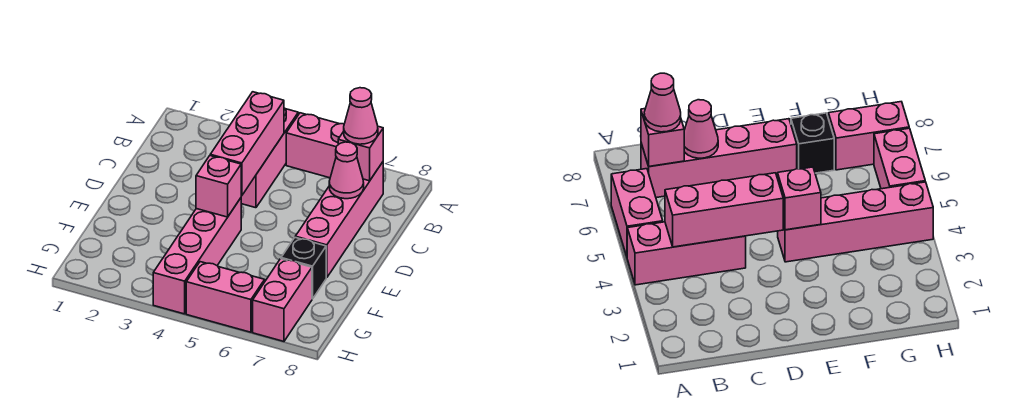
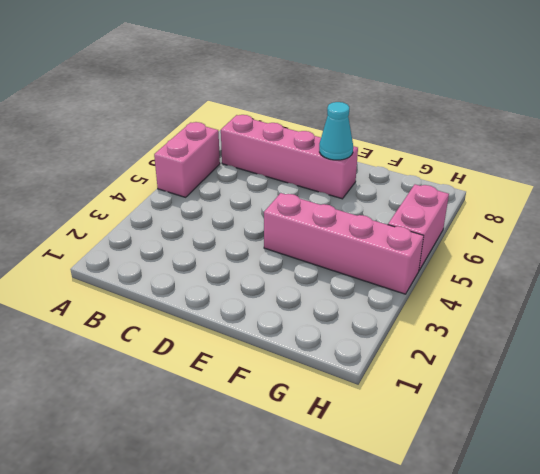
cyan 1x1 cone [319,102,353,160] -> none
none -> pink 1x3 brick [241,108,298,208]
none -> black 1x1 brick [281,238,326,299]
none -> pink 1x2 brick [253,259,312,341]

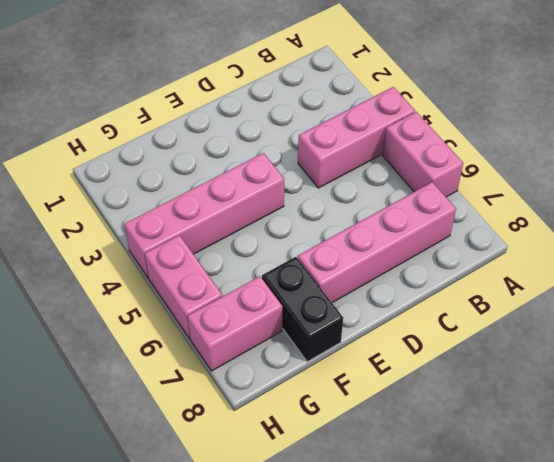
black 1x2 brick [262,257,343,362] -> black 1x1 brick [281,238,326,299]
none -> pink 1x3 brick [210,92,284,196]
none -> pink 1x1 brick [338,127,383,181]
none -> pink 1x1 cone [329,142,364,199]

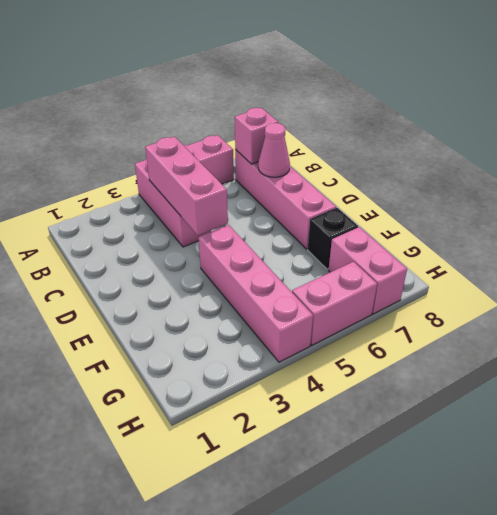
none -> pink 1x1 brick [196,156,241,217]
none -> pink 1x1 cone [344,88,378,144]

